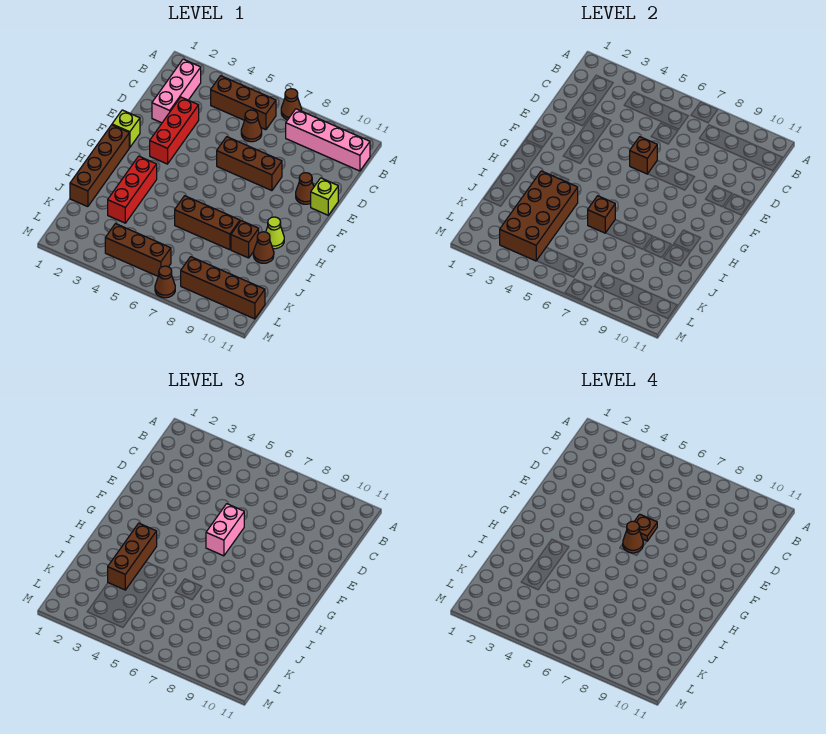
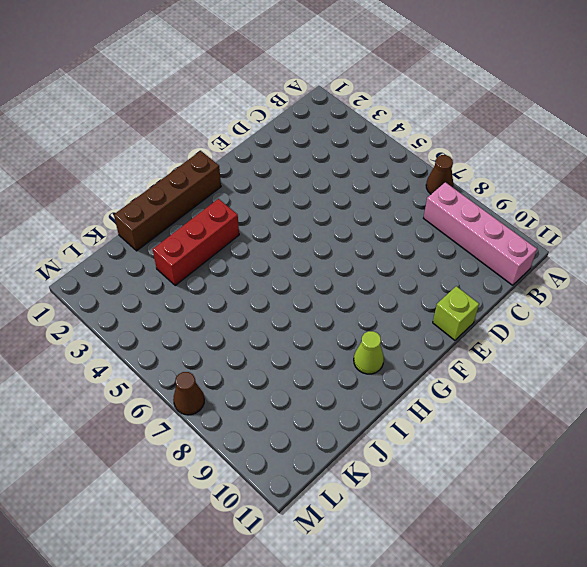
none -> pink 1x3 brick [152,59,201,123]
none -> brown 1x3 brick [211,76,276,130]
none -> brown 1x1 cone [241,110,262,142]

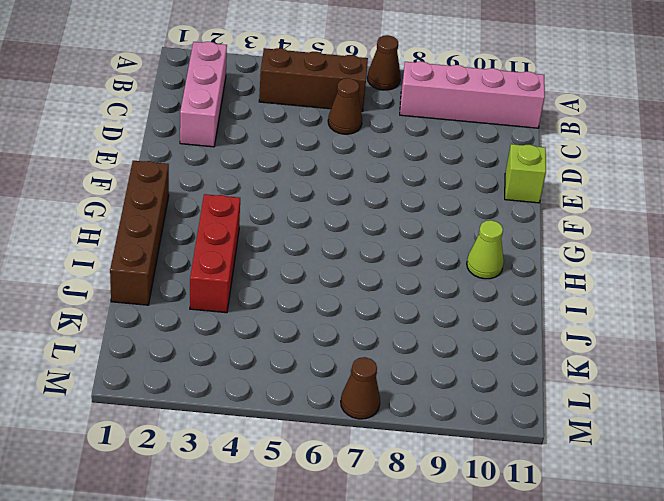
none -> red 1x3 brick [150,97,199,164]
none -> brown 1x3 brick [217,137,282,191]
none -> brown 1x1 cone [296,173,314,204]

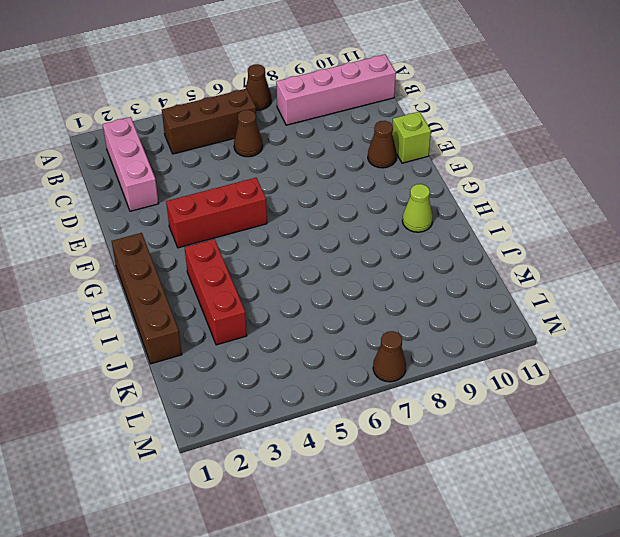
red 1x3 brick [166,178,267,248] -> red 1x3 brick turned to [150,97,199,164]
none -> brown 1x3 brick [217,137,282,191]
none -> lime 1x1 brick [112,110,140,147]
none -> brown 1x3 brick [175,196,240,250]

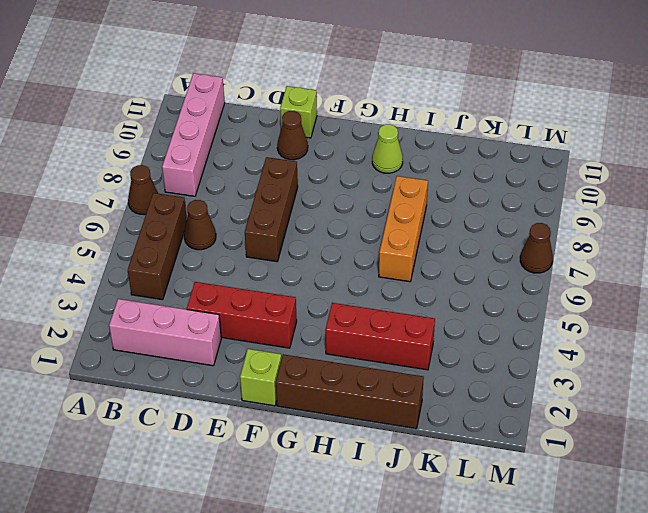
orange 1x3 brick [379,176,428,282] -> brown 1x3 brick [175,196,240,250]
none -> brown 1x1 brick [231,221,259,258]
none -> brown 1x1 cone [253,232,274,263]
none -> brown 1x3 brick [105,224,171,276]

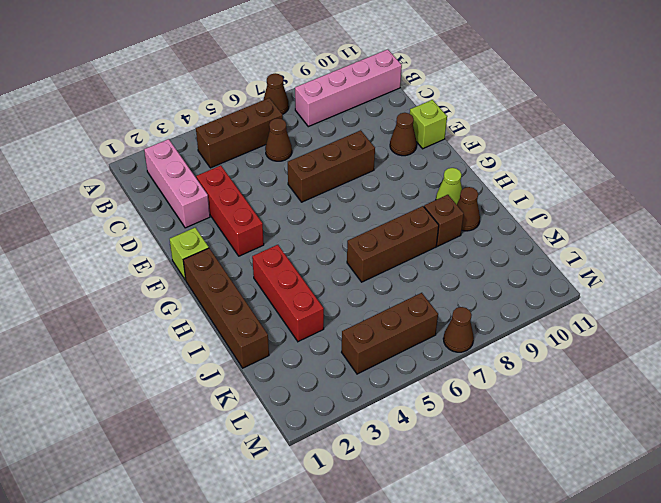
none -> brown 1x4 brick [181,257,265,319]
none -> brown 1x1 brick [630,137,657,174]
none -> brown 2x4 brick [500,171,578,261]

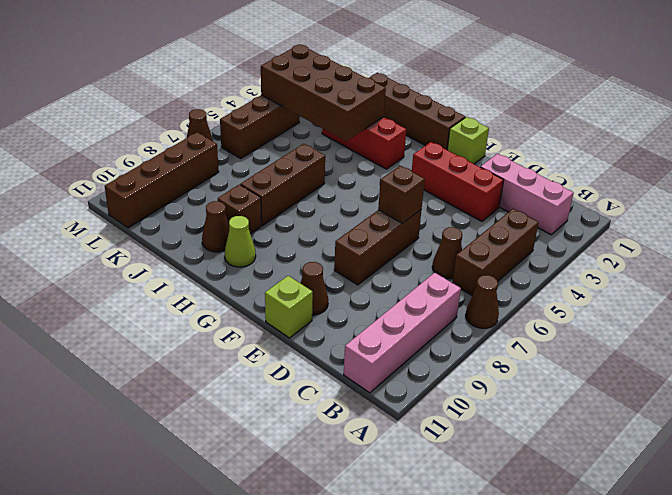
none -> brown 1x1 brick [588,196,615,233]
none -> pink 1x2 brick [206,504,244,556]
none -> brown 1x3 brick [108,523,157,590]

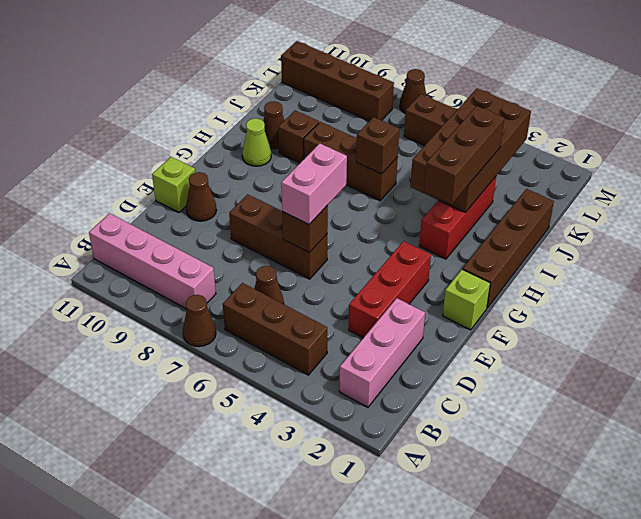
none -> brown 1x1 plate [634,514,657,541]
none -> brown 1x1 cone [623,521,643,553]

